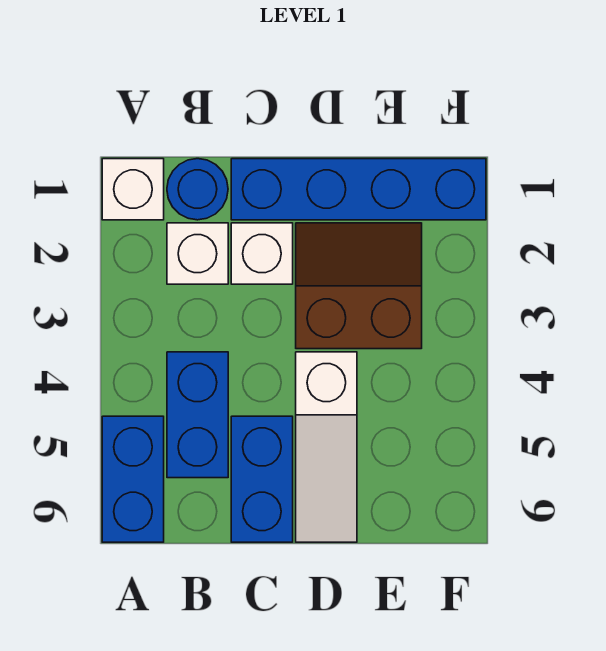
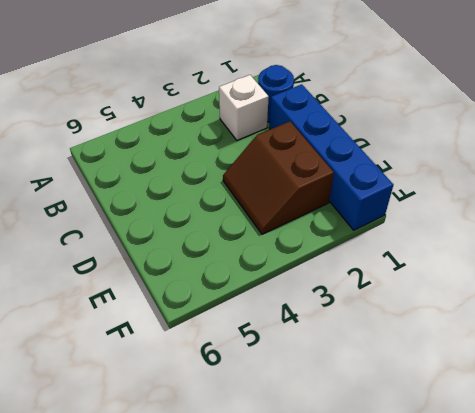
brown 2x2 slope [223,121,334,234] -> brown 2x2 slope turned to [296,223,422,349]
none -> white 1x1 brick [102,159,164,220]
none -> blue 1x2 brick [102,416,164,542]

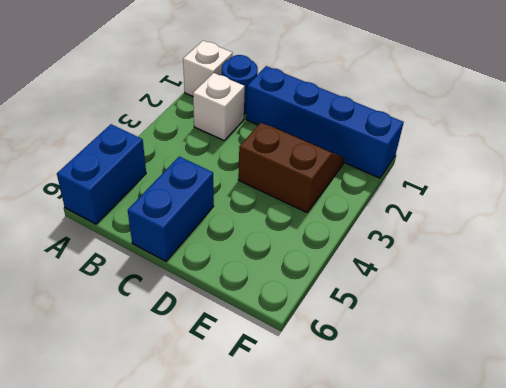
none -> blue 1x2 brick [167,352,228,478]
none -> white 1x1 brick [231,223,293,284]

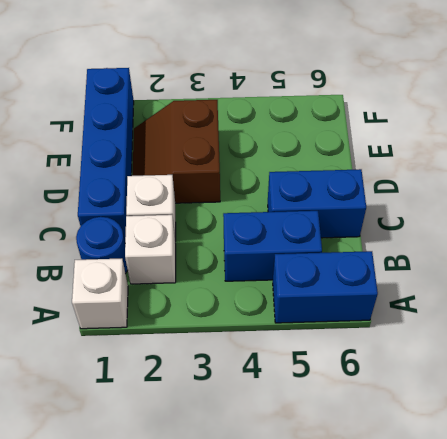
none -> white 1x3 slope [296,352,357,542]

